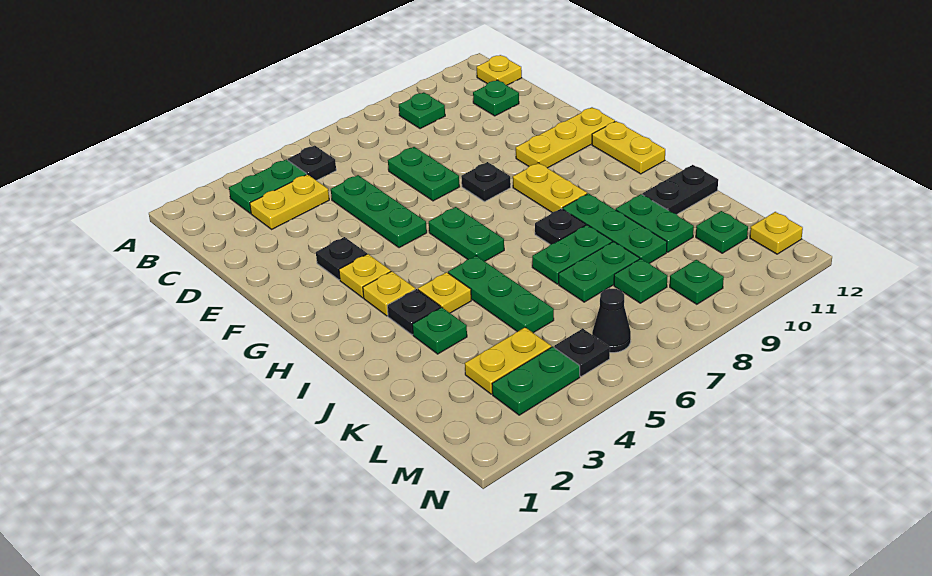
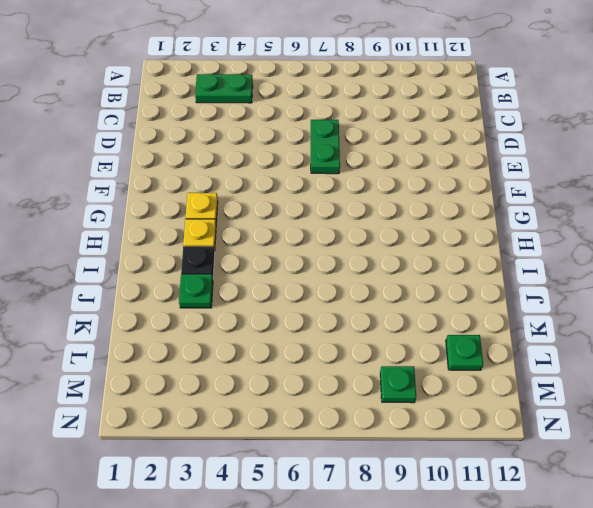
none -> black 1x1 plate [288,146,336,181]
none -> green 1x1 plate [399,92,445,129]
none -> yellow 1x1 plate [477,55,522,85]
none -> yellow 1x2 plate [250,174,329,229]

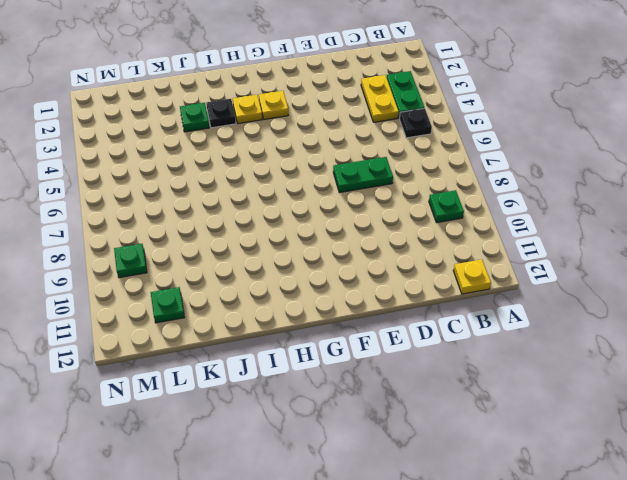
none -> green 1x1 plate [473,80,519,116]
none -> green 1x3 plate [331,175,427,248]
none -> black 1x1 plate [316,237,367,280]
none -> black 1x1 plate [461,162,511,202]

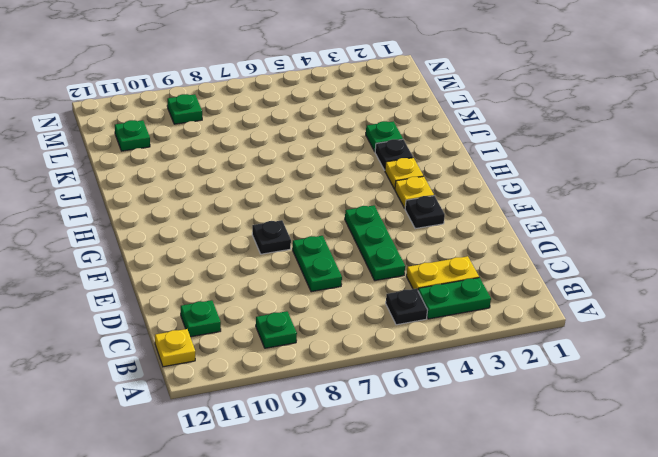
none -> yellow 1x3 plate [516,107,615,168]
none -> green 1x2 plate [429,207,504,261]
none -> yellow 1x2 plate [513,163,587,212]
none -> yellow 1x2 plate [592,121,665,174]

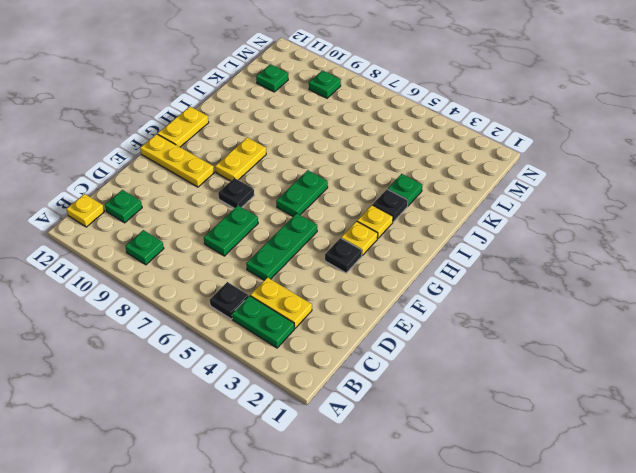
none -> yellow 1x1 plate [418,272,471,313]
none -> green 1x3 plate [448,256,554,333]
none -> black 1x1 plate [535,209,586,245]
none -> green 1x3 plate [563,193,667,263]

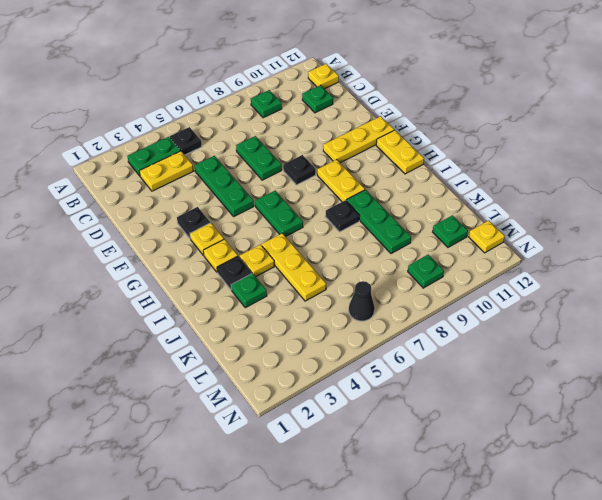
yellow 1x3 plate [262,233,326,301] -> green 1x3 plate [448,256,554,333]
none -> green 1x2 plate [532,225,612,284]
none -> green 1x2 plate [616,194,694,252]
none -> black 1x2 plate [642,165,718,214]
none -> green 1x2 plate [559,242,640,302]

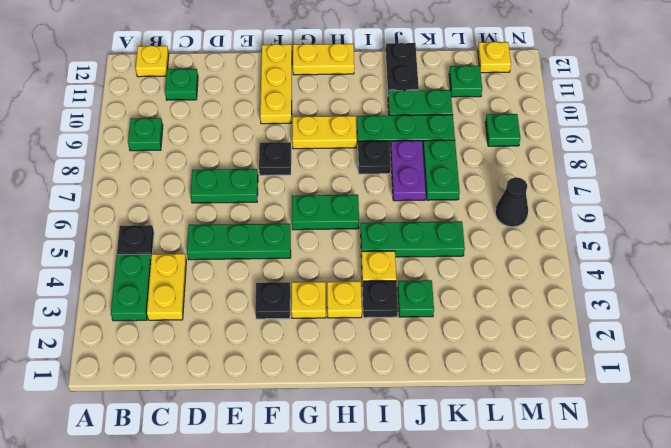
purple 1x2 plate [391,141,426,201] -> green 1x2 plate [532,225,612,284]
none -> yellow 1x2 plate [465,327,551,394]
none -> green 1x1 plate [614,259,667,303]
none -> green 1x2 plate [492,347,580,415]
none -> black 1x1 plate [554,329,610,376]

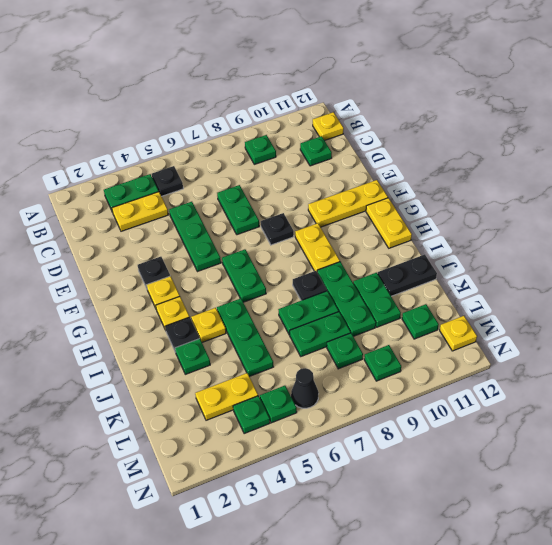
green 1x1 plate [233,396,270,434] -> green 1x2 plate [492,347,580,415]
green 1x1 plate [260,386,297,423] -> black 1x1 plate [554,329,610,376]

